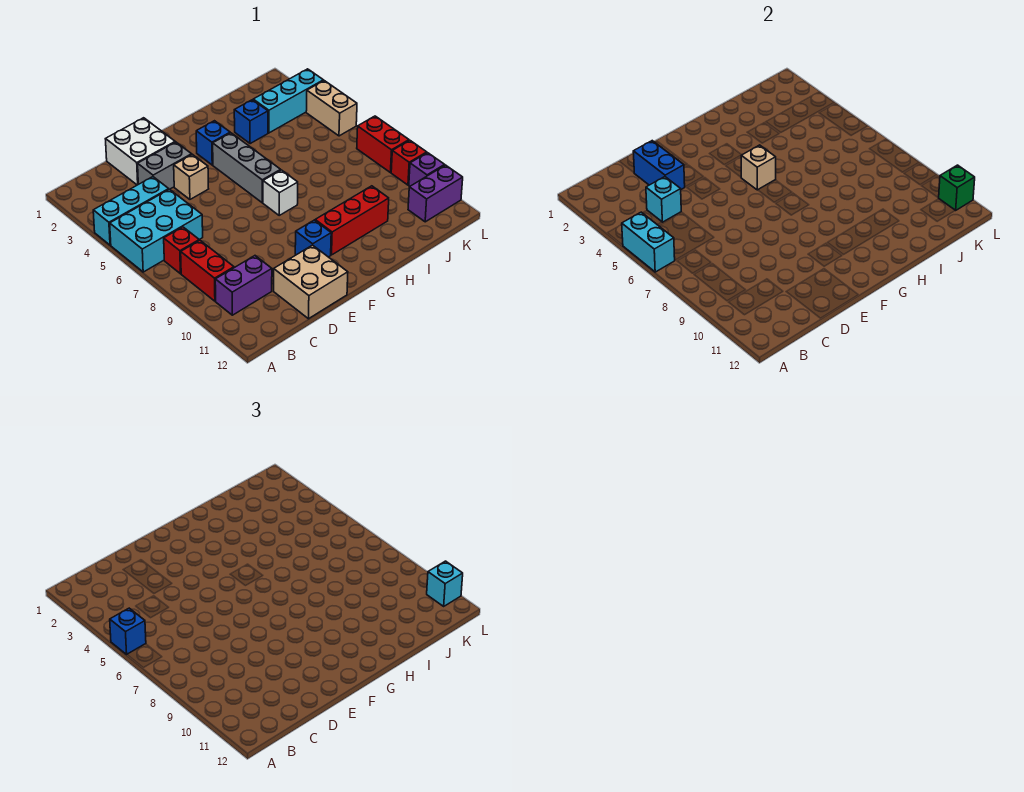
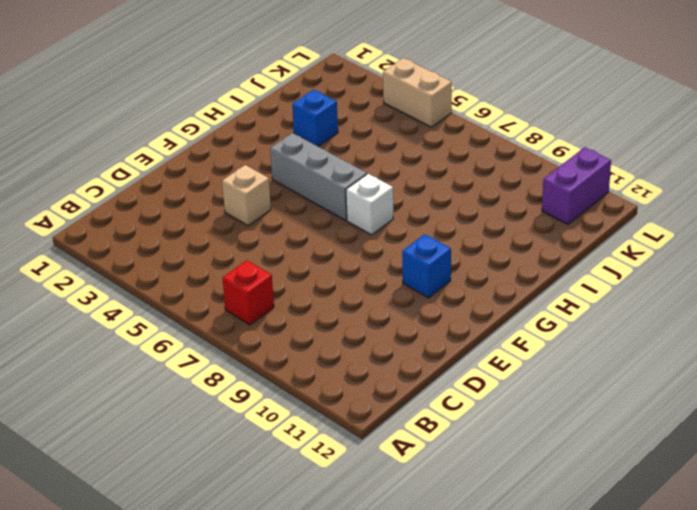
none -> cyan 1x3 brick [93,177,169,245]
none -> cyan 2x3 brick [110,189,203,272]
none -> red 1x2 brick [181,240,234,301]

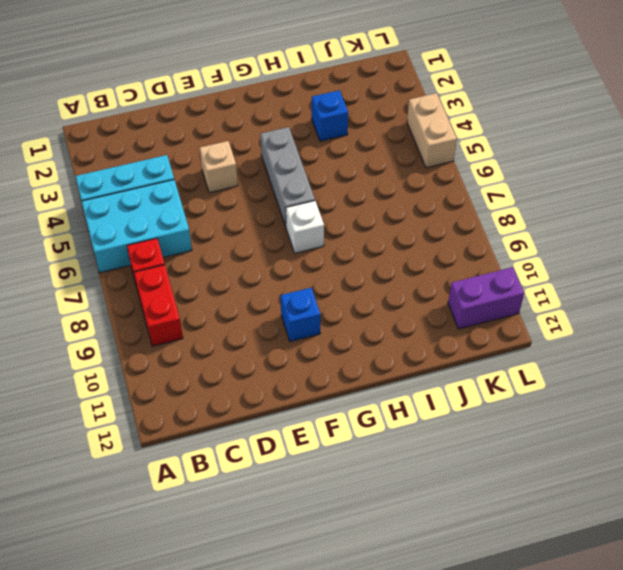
none -> purple 1x2 brick [215,256,272,315]
none -> white 2x2 brick [106,118,175,185]
none -> grey 1x2 brick [138,142,192,189]

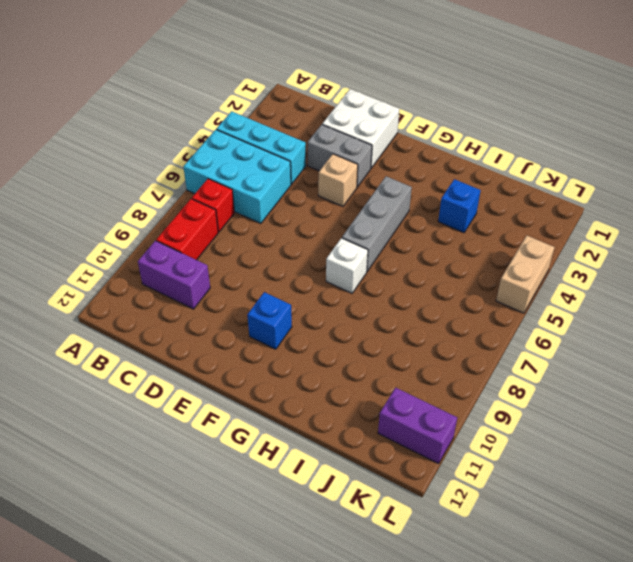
none -> tan 2x2 brick [274,245,348,319]
none -> blue 1x1 brick [196,121,230,165]
none -> red 1x3 brick [315,186,389,255]

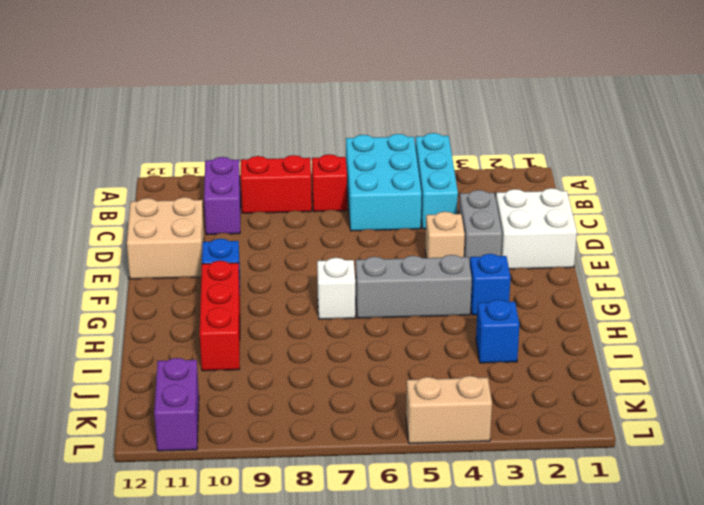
none -> cyan 1x3 brick [253,69,323,133]
none -> red 1x2 brick [357,116,409,173]
none -> red 1x1 brick [391,140,427,185]

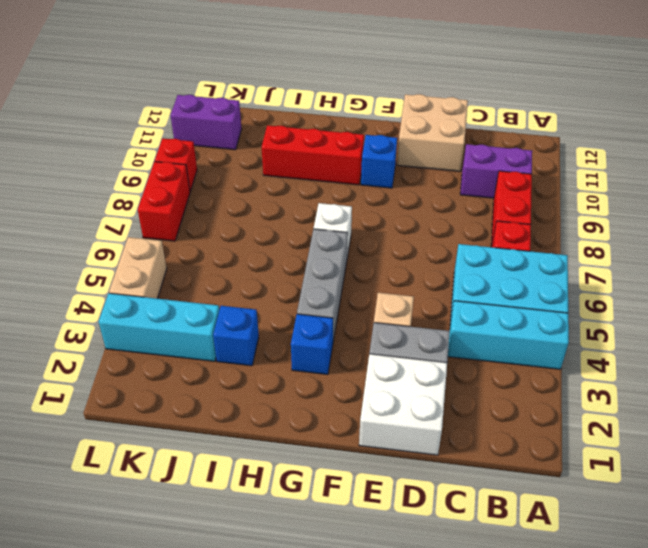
none -> purple 1x1 brick [409,153,445,186]
none -> cyan 1x2 brick [622,212,675,272]
none -> cyan 1x1 brick [646,177,681,222]

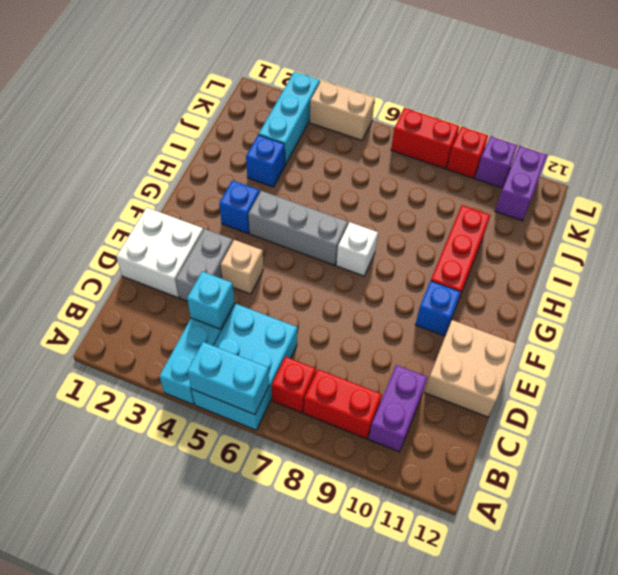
none -> blue 1x2 brick [633,141,685,189]
none -> tan 1x1 brick [741,145,776,190]
none -> green 1x1 brick [939,165,975,210]

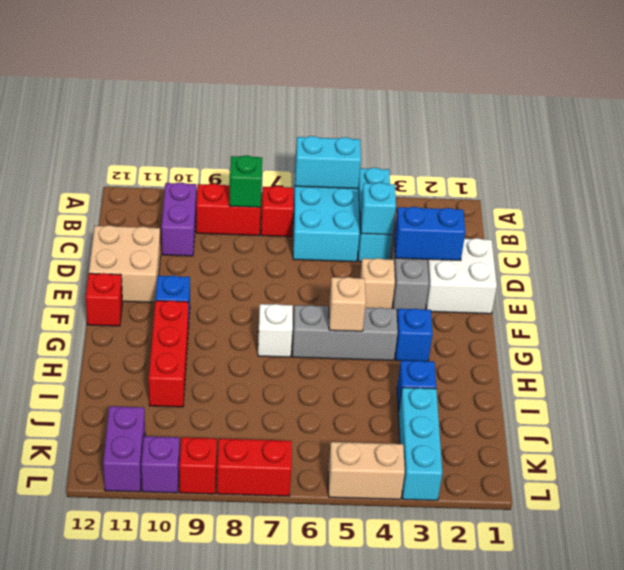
green 1x1 brick [229,155,262,207] -> green 1x1 brick moved to [939,165,975,210]
red 1x1 brick [86,273,123,326] -> none
none -> blue 1x1 brick [110,608,146,654]
none -> cyan 1x1 brick [427,561,463,606]

